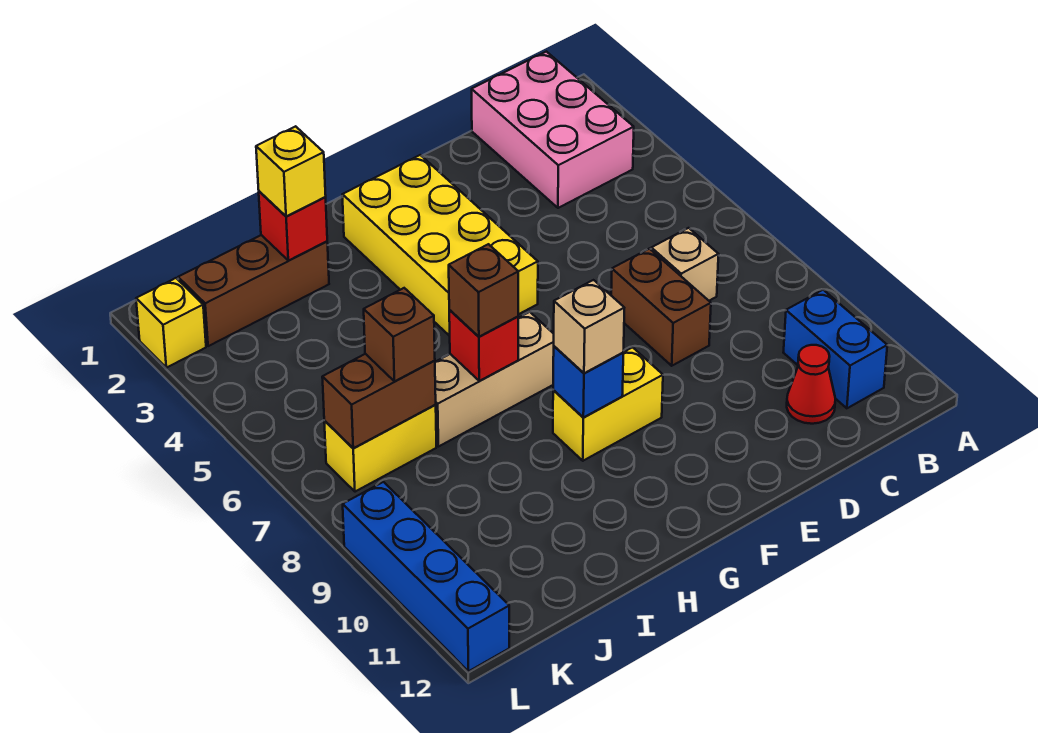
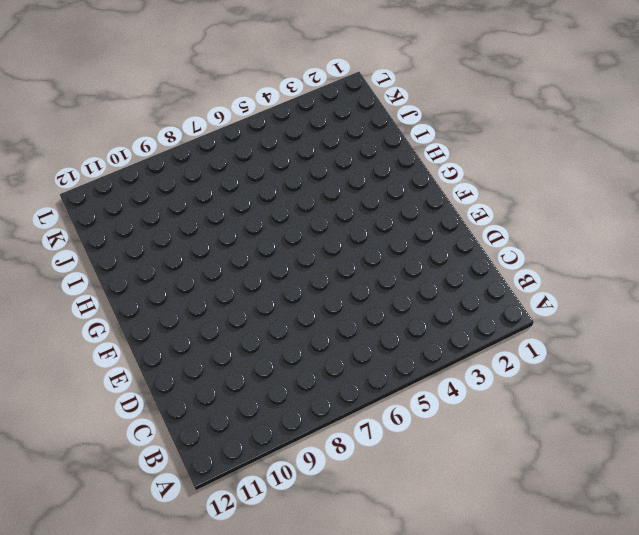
none -> pink 2x3 brick [472,52,634,208]
none -> blue 1x2 brick [783,290,887,408]
none -> tan 1x1 brick [651,228,719,301]

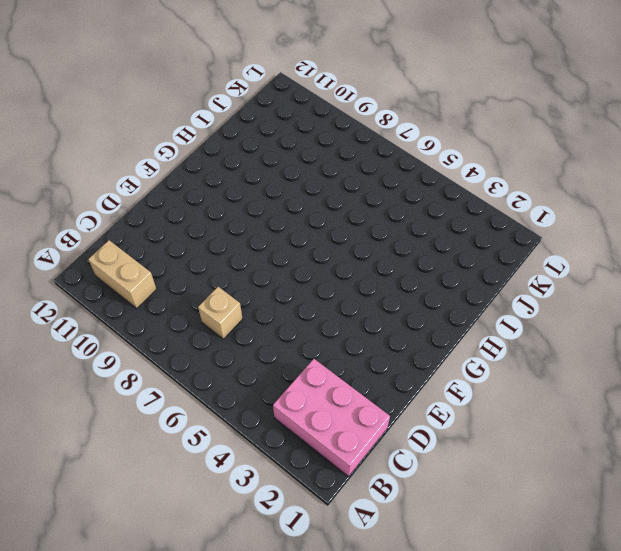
tan 1x2 brick [88,240,156,308] -> blue 1x2 brick [783,290,887,408]
none -> red 1x1 cone [787,345,835,424]
none -> brown 1x2 brick [611,249,711,366]
none -> yellow 2x4 brick [342,155,538,336]

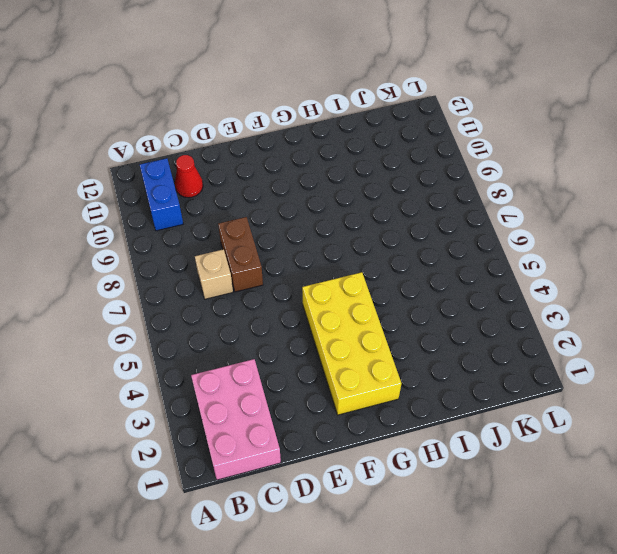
none -> yellow 1x2 brick [553,347,663,461]
none -> tan 1x3 brick [435,312,554,447]
none -> brown 1x3 brick [178,235,329,346]

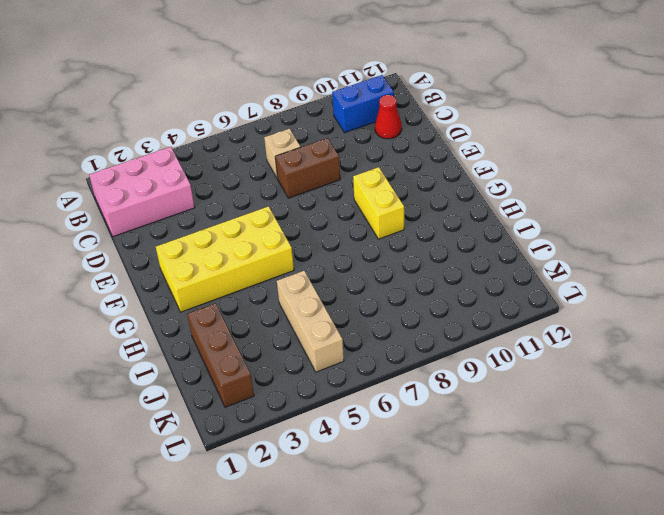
tan 1x3 brick [277,271,344,372] -> tan 1x3 brick moved to [435,312,554,447]
none -> yellow 1x2 brick [324,405,436,492]
none -> yellow 1x1 brick [136,278,206,368]
none -> blue 1x4 brick [343,482,509,671]

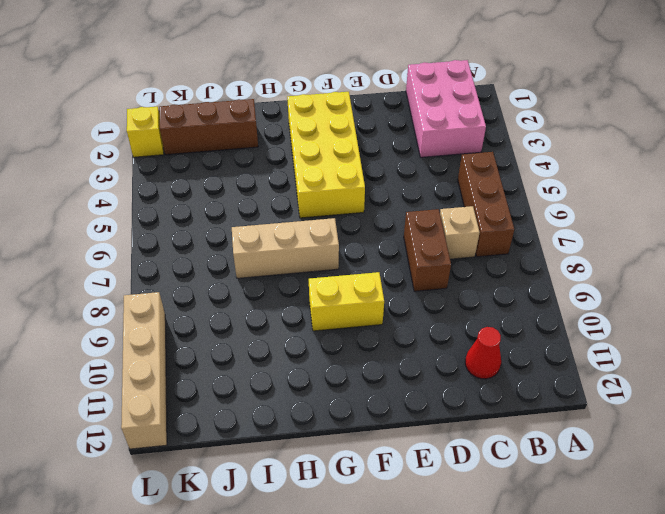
brown 1x3 brick [458,152,514,257] -> none
tan 1x4 brick [121,292,167,449] -> blue 1x4 brick [343,482,509,671]
none -> blue 1x2 brick [783,290,887,408]
none -> yellow 1x2 brick [324,405,436,492]
none -> blue 1x1 brick [553,346,623,417]

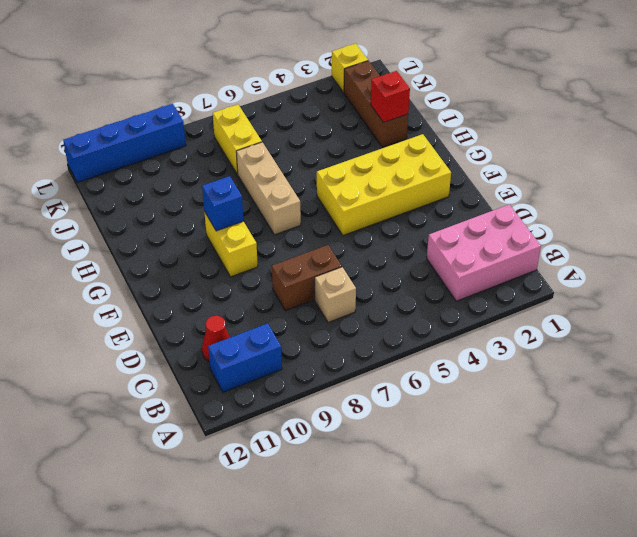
none -> red 1x1 brick [449,310,518,381]
none -> brown 1x2 brick [322,354,436,448]
none -> tan 1x1 brick [554,280,624,373]

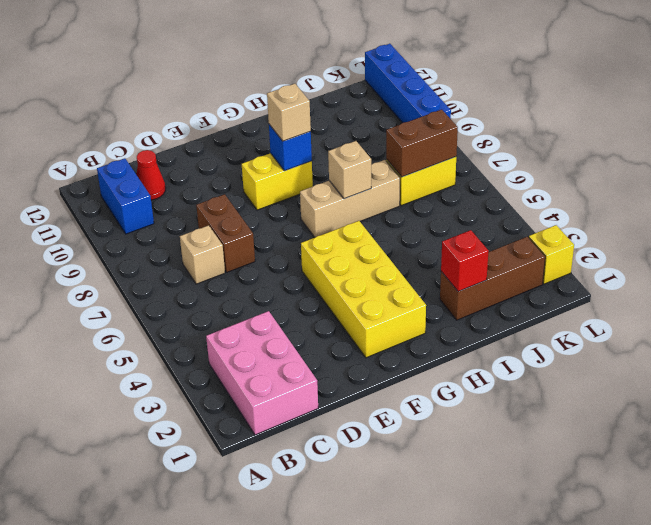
tan 1x1 brick [328,141,371,199] -> red 1x1 brick [449,310,518,381]
none -> brown 1x1 brick [449,244,518,337]
none -> yellow 1x1 brick [256,126,326,216]
none -> brown 1x1 brick [364,288,435,381]

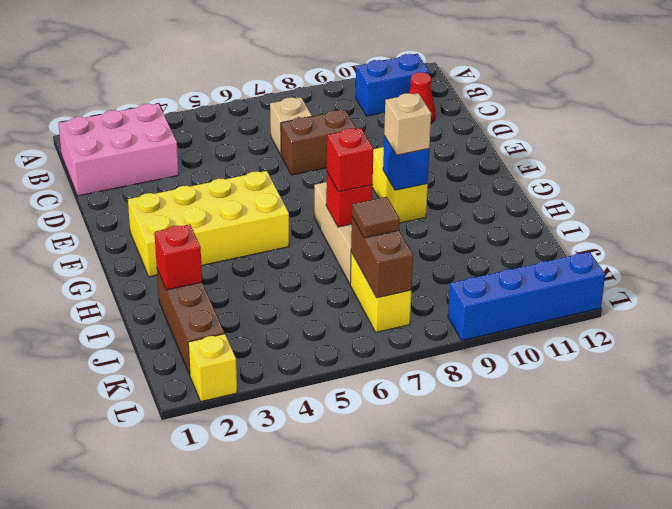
red 1x1 brick [327,128,374,192] -> brown 1x1 brick [449,244,518,337]
brown 1x1 tile [352,197,400,238] -> brown 1x1 brick [364,288,435,381]
none -> yellow 1x1 brick [256,126,326,216]

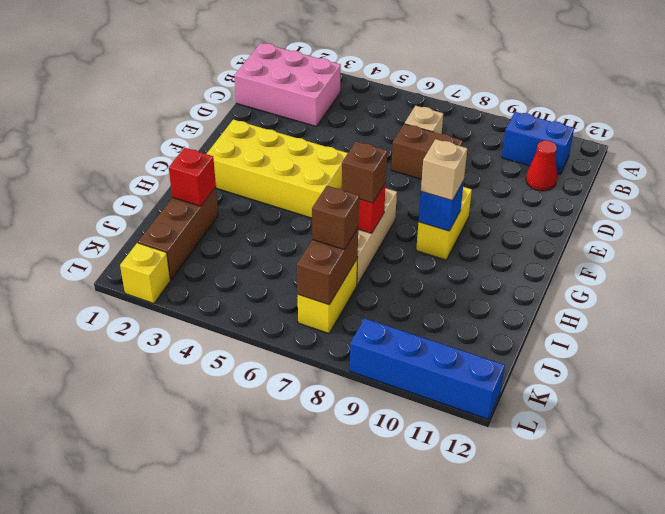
none -> yellow 1x1 brick [256,126,326,216]

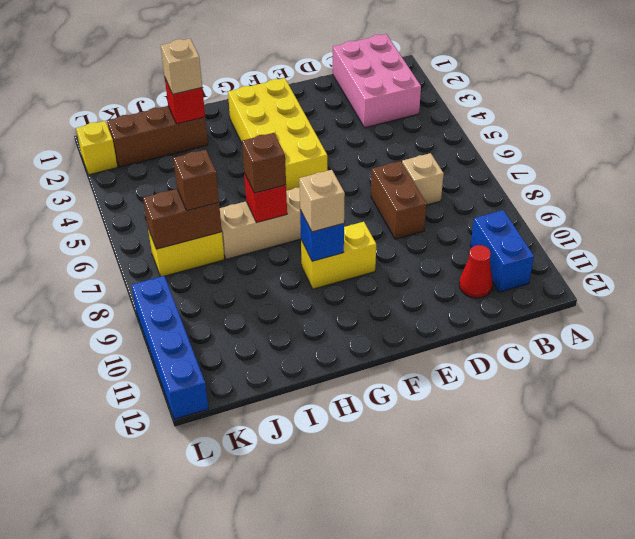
tan 1x1 brick [161,39,202,94] -> yellow 1x1 brick [256,126,326,216]

